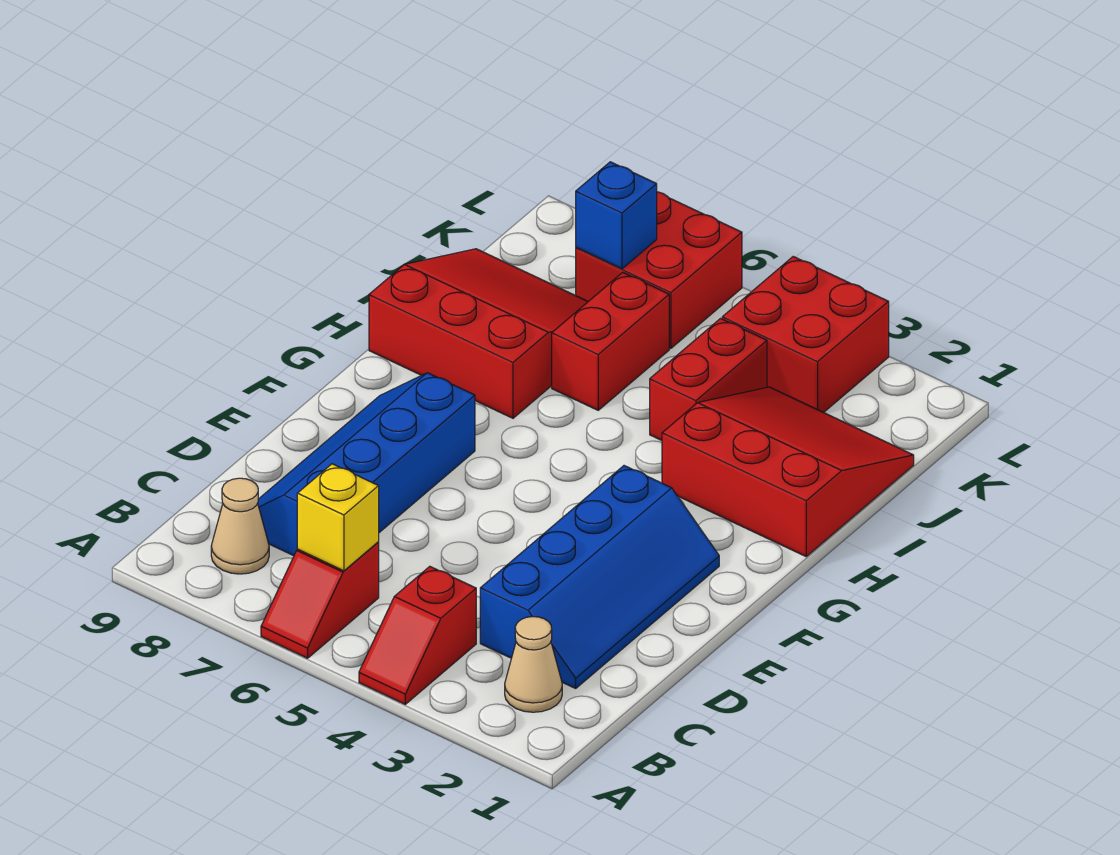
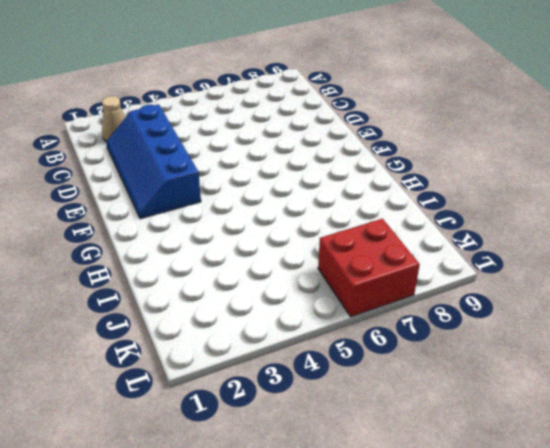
none -> red 1x2 slope [359,566,476,704]
none -> red 1x2 slope [261,542,379,658]
none -> tan 1x1 cone [211,478,269,574]

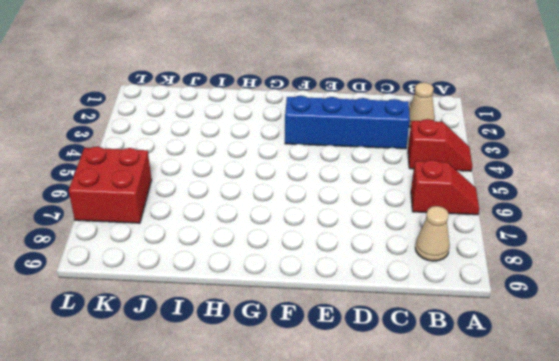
none -> blue 2x4 slope [258,373,475,556]
none -> red 3x3 slope [662,387,914,556]
none -> red 3x3 slope [369,249,588,418]

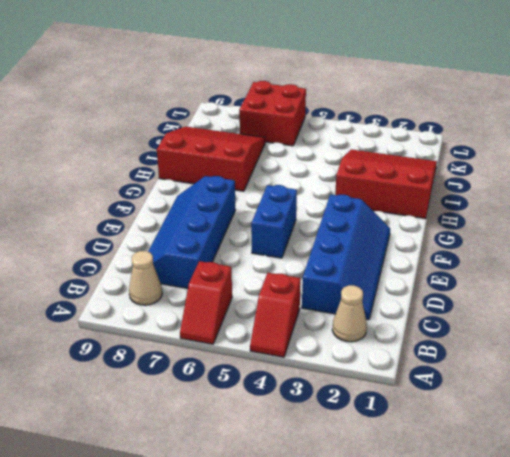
blue 1x2 brick [251,185,297,258] -> none
none -> red 1x2 brick [650,319,767,440]
none -> red 1x2 brick [552,272,669,410]
none -> red 2x2 brick [722,257,889,412]

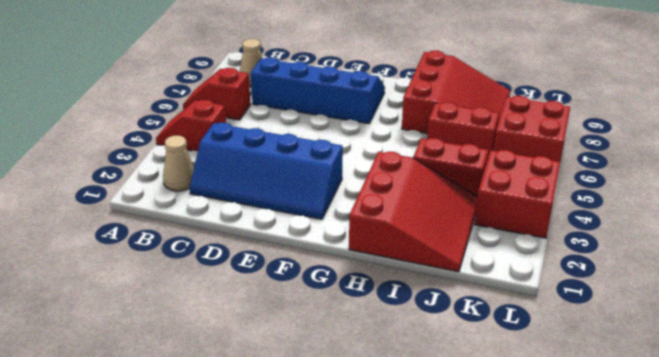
none -> yellow 1x1 brick [297,464,379,571]
none -> blue 1x1 brick [576,162,657,269]

